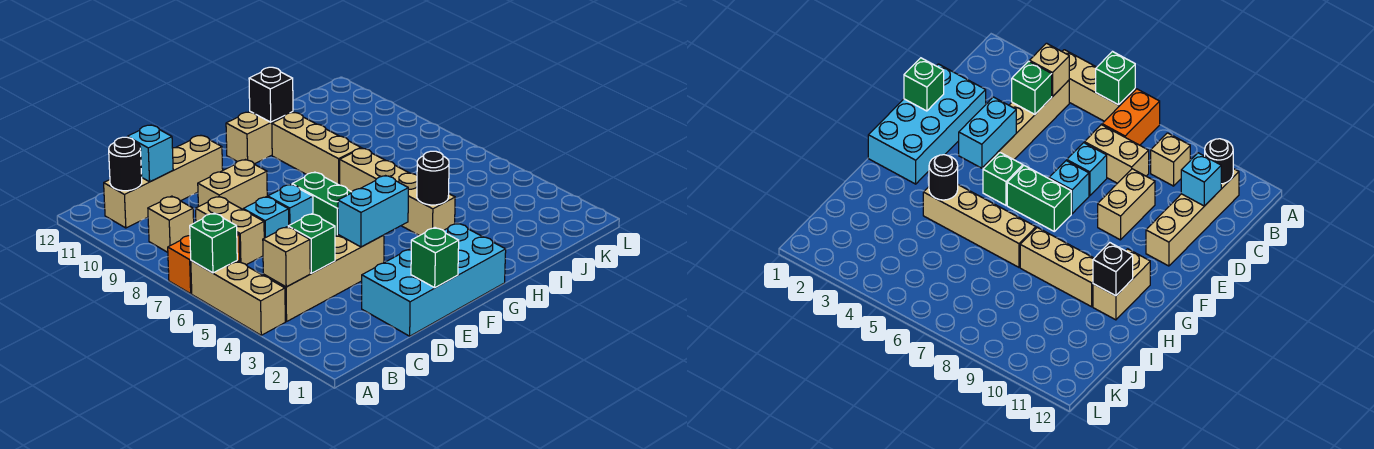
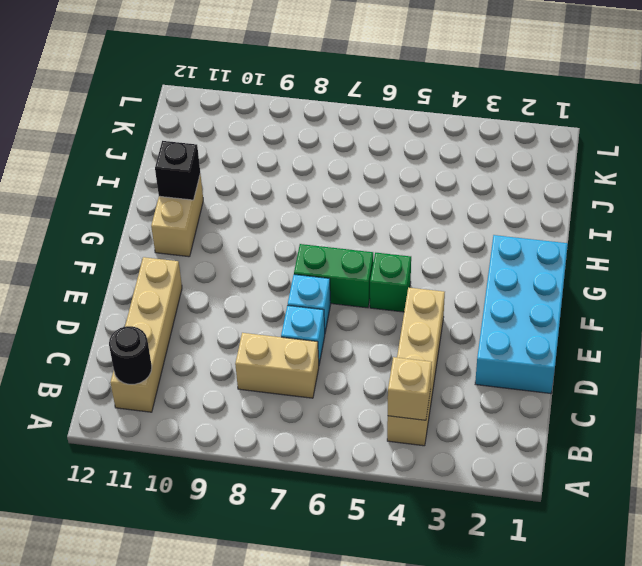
none -> tan 1x3 brick [191,261,285,335]
none -> orange 1x2 brick [168,233,240,294]
none -> tan 1x1 brick [148,196,194,252]

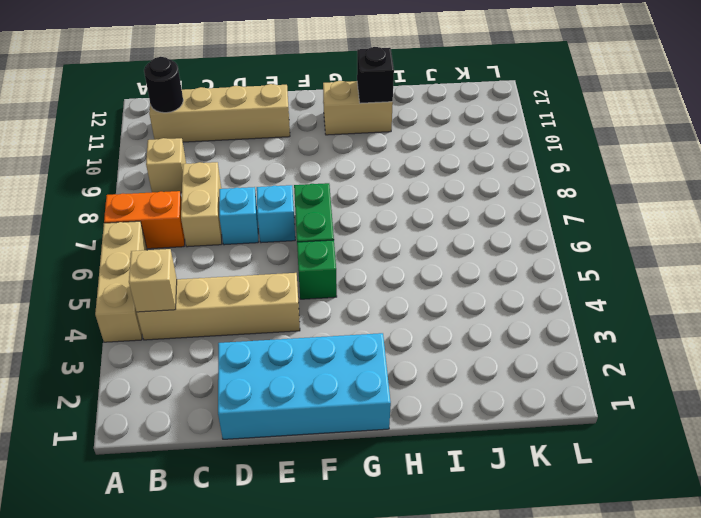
none -> tan 1x2 brick [198,160,267,209]
none -> tan 1x4 brick [340,148,455,236]
none -> tan 1x3 brick [272,112,361,185]

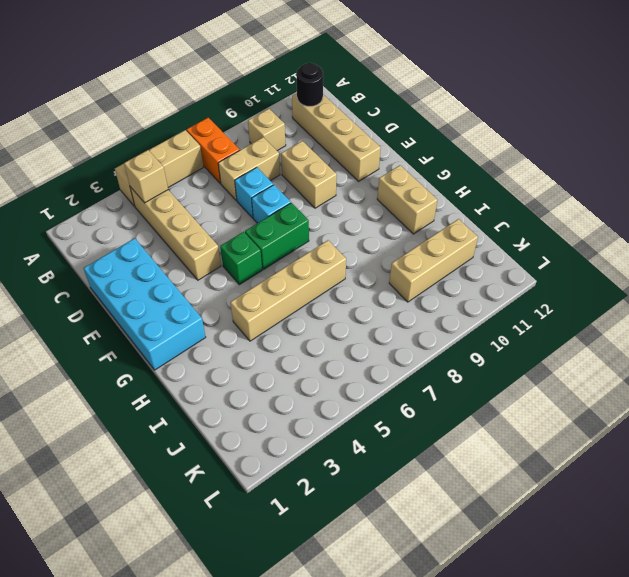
tan 1x3 brick [389,219,478,302] -> tan 1x3 brick moved to [272,112,361,185]
none -> green 1x1 brick [190,213,237,273]
none -> green 1x1 brick [288,214,335,273]
none -> cyan 1x1 brick [128,125,173,182]

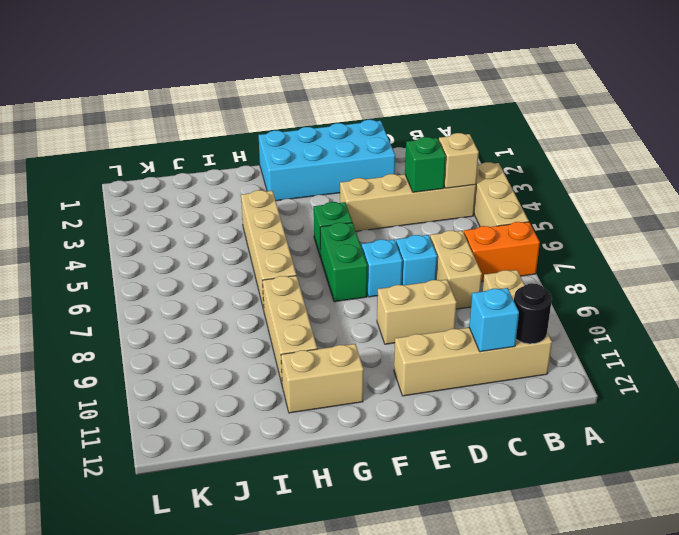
none -> green 1x1 brick [190,213,237,273]
none -> green 1x1 brick [411,228,459,288]
none -> cyan 1x2 brick [338,176,408,247]

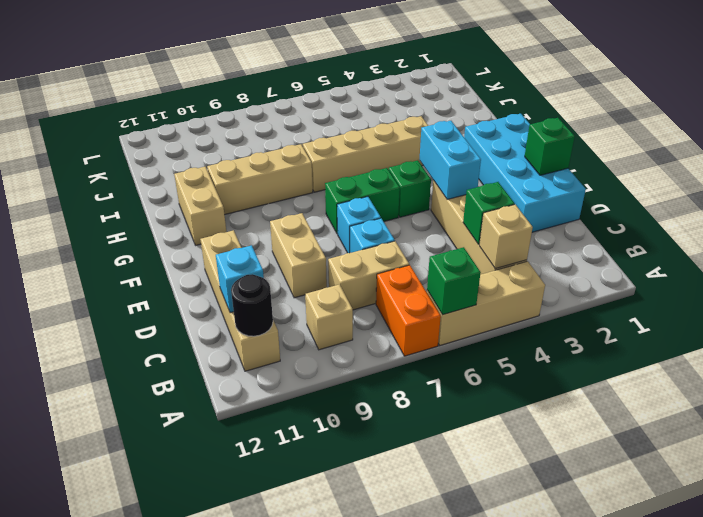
none -> black 1x1 round brick [417,151,449,205]
none -> black 1x1 brick [249,67,293,122]

